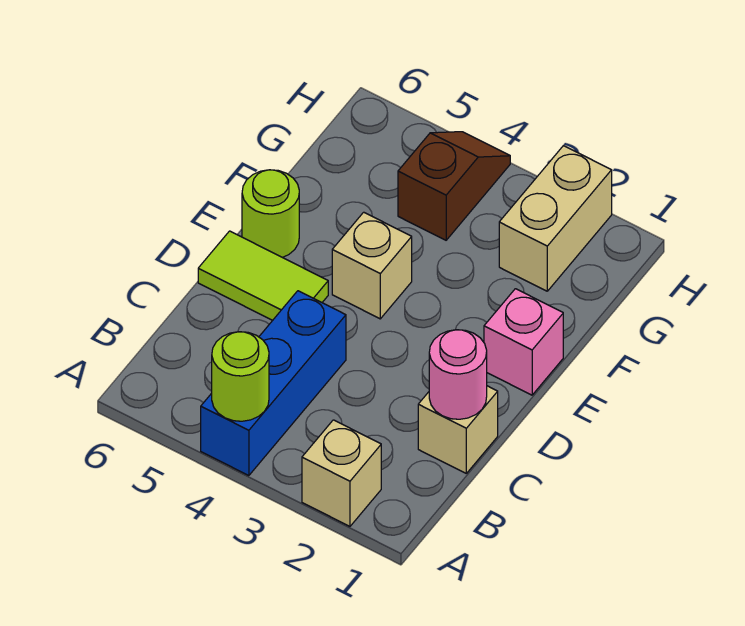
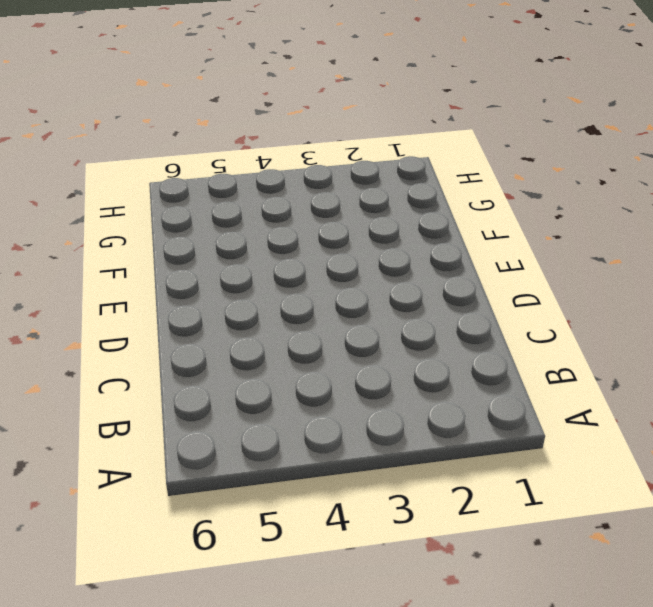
none -> tan 1x1 brick [302,420,381,526]
none -> blue 1x3 brick [201,291,346,476]

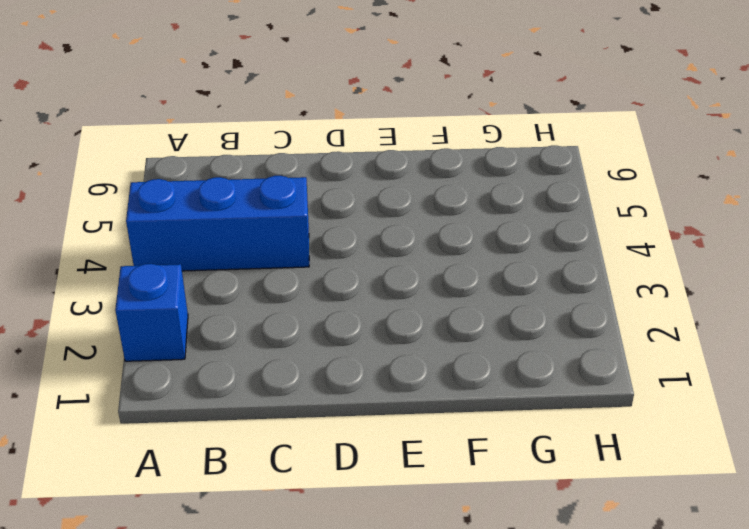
blue 1x1 brick [115,264,188,361] -> tan 1x1 brick [302,420,381,526]
none -> tan 1x1 brick [418,386,498,473]
none -> lime 1x2 tile [198,231,328,320]

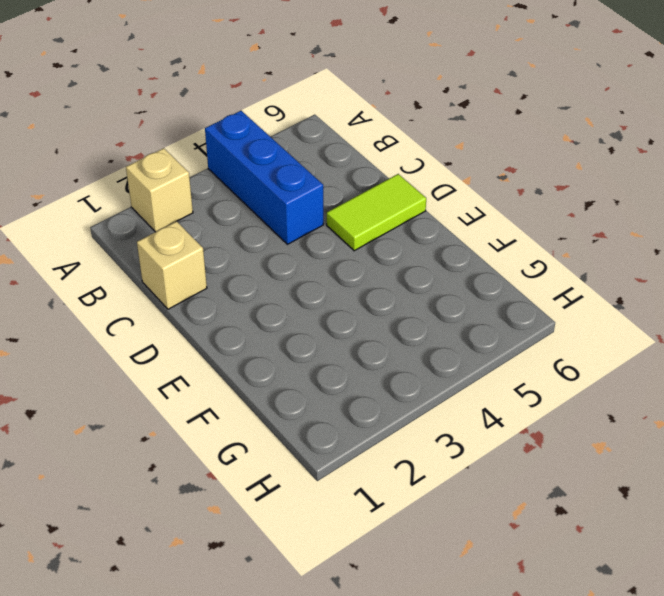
none -> pink 1x1 brick [484,289,563,395]
none -> tan 1x1 brick [332,212,412,319]

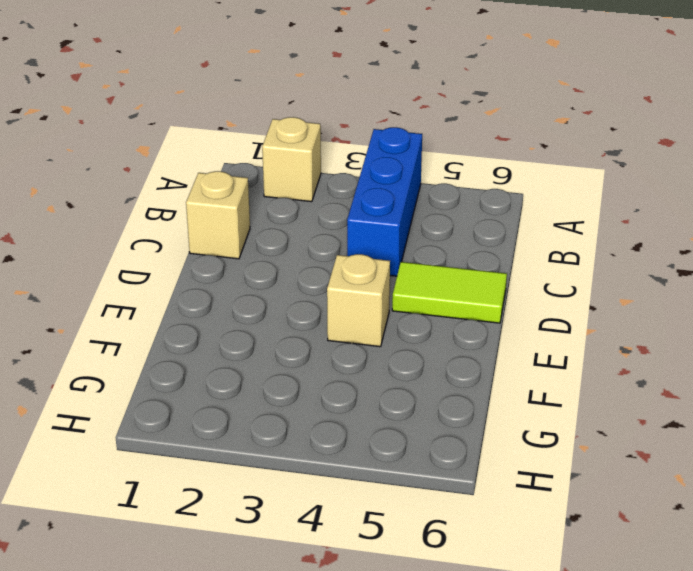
none -> pink 1x1 brick [484,289,563,395]
none -> lime 1x1 round brick [242,170,299,257]

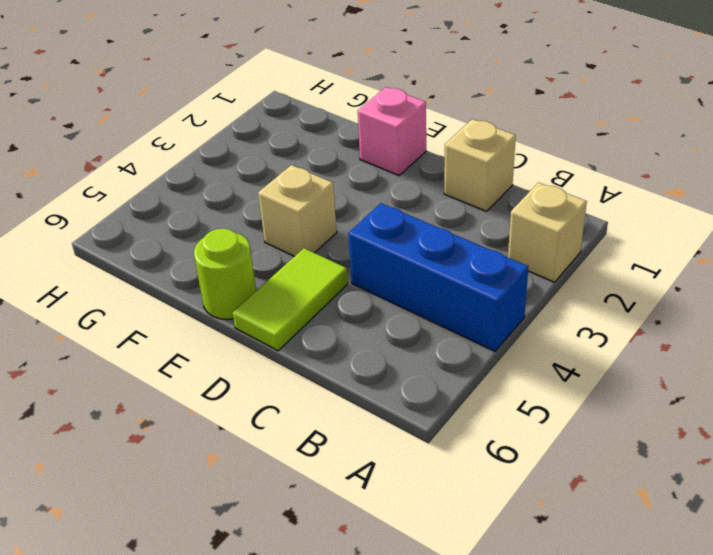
none -> tan 1x2 brick [499,146,612,291]
none -> brown 1x2 slope [398,132,510,240]

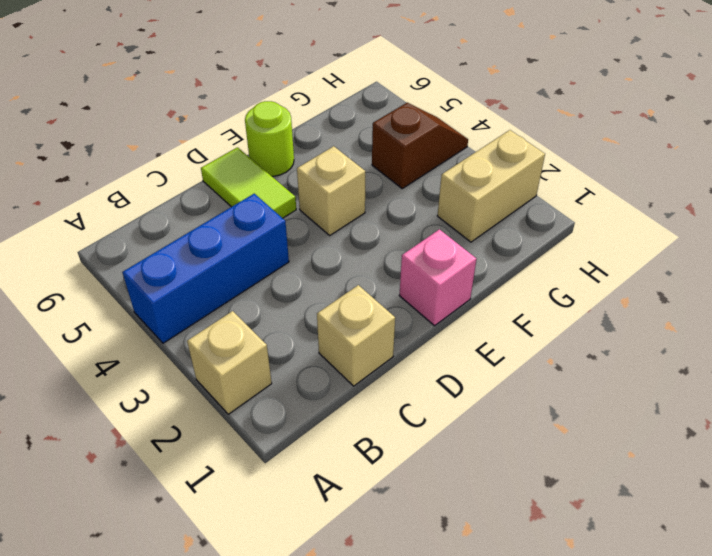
none -> lime 1x1 round brick [212,332,269,421]
none -> pink 1x1 round brick [429,330,487,419]

